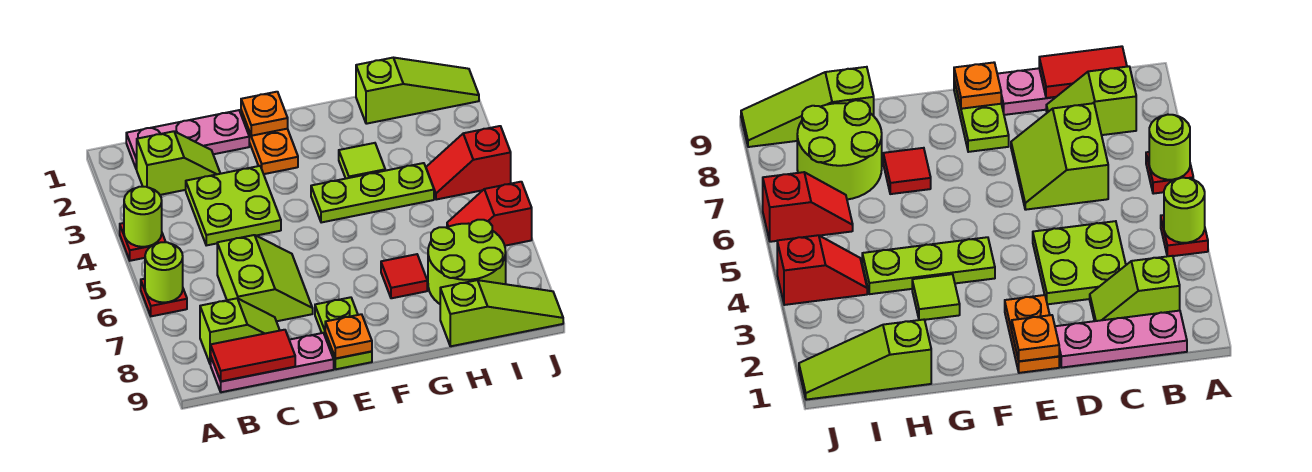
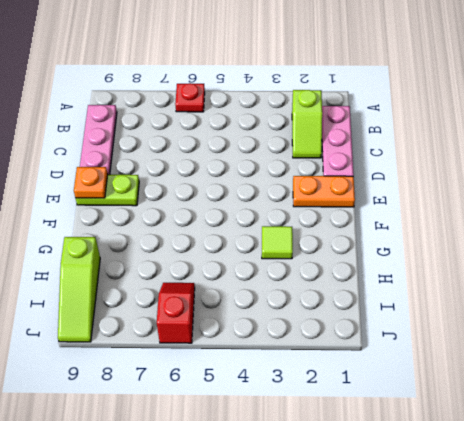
none -> red 1x1 plate [120,223,165,261]
none -> lime 1x2 slope [200,298,280,365]
none -> lime 2x2 plate [186,166,281,245]

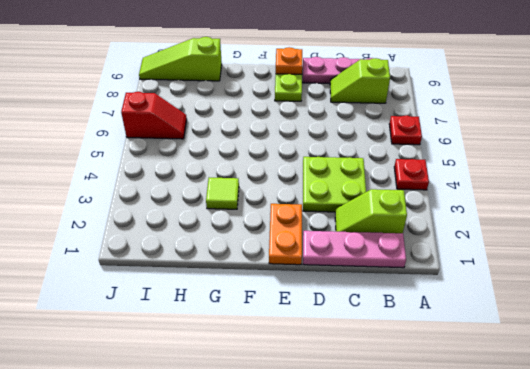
none -> lime 2x2 slope [217,235,313,321]
none -> lime 1x3 plate [311,163,434,223]
none -> red 1x1 tile [381,254,427,298]

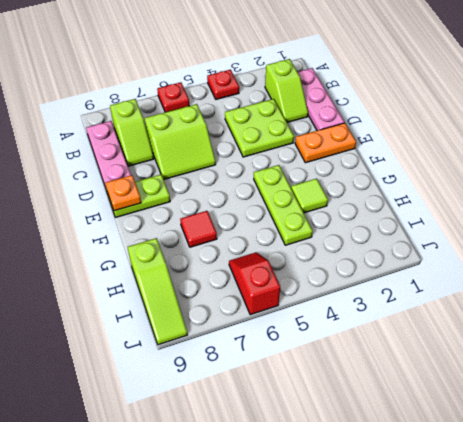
none -> lime 1x3 slope [356,58,479,124]
none -> lime 2x2 round brick [428,220,506,304]
none -> red 1x2 slope [426,126,511,200]

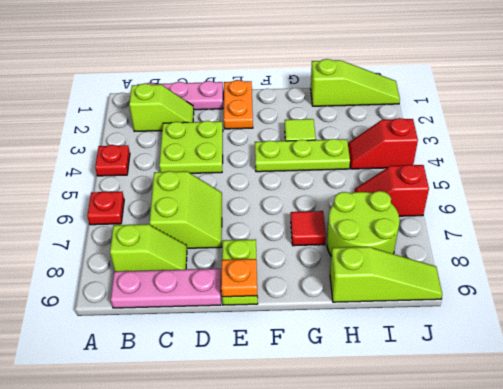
none -> lime 1x1 round brick [124,187,162,247]
none -> lime 1x1 round brick [145,242,183,302]
none -> red 1x2 tile [211,330,295,381]

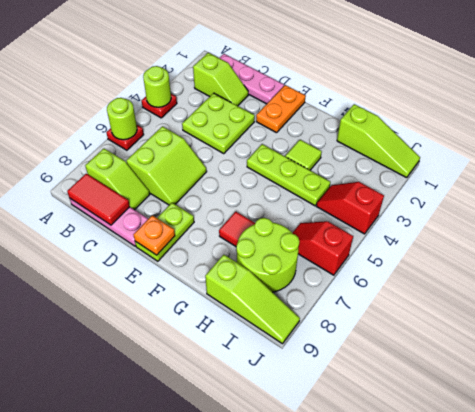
none -> orange 1x1 plate [241,92,288,136]

